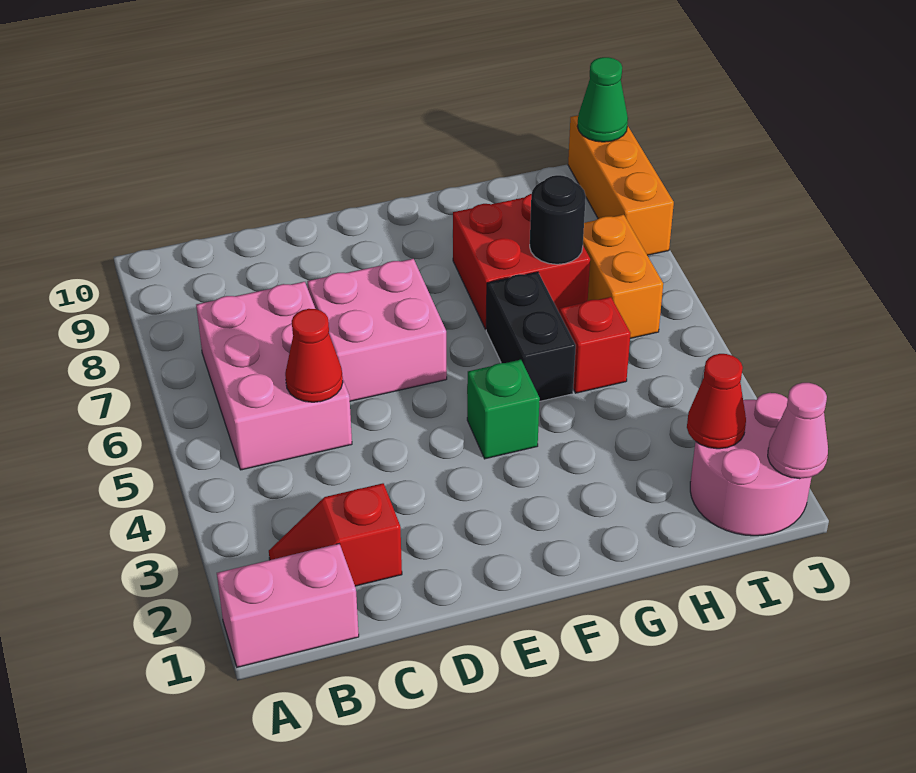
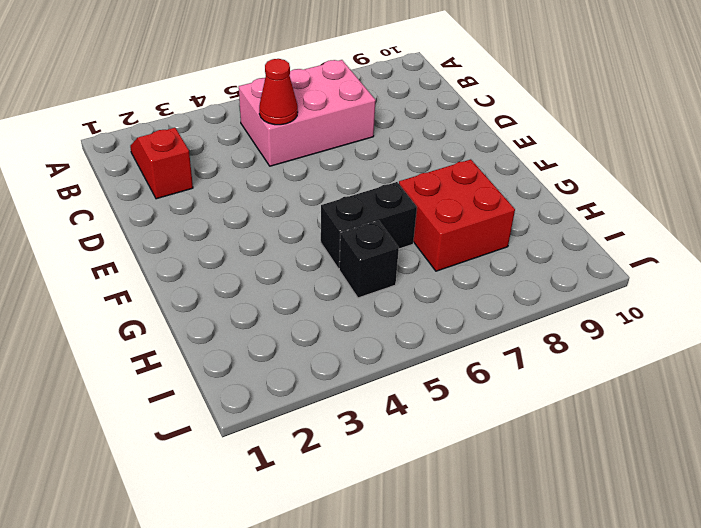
black 1x1 brick [339,221,399,298] -> red 1x1 brick [559,297,631,393]
none -> pink 1x2 brick [217,544,359,667]
none -> pink 2x2 brick [308,259,447,401]
none -> green 1x1 brick [467,360,540,459]

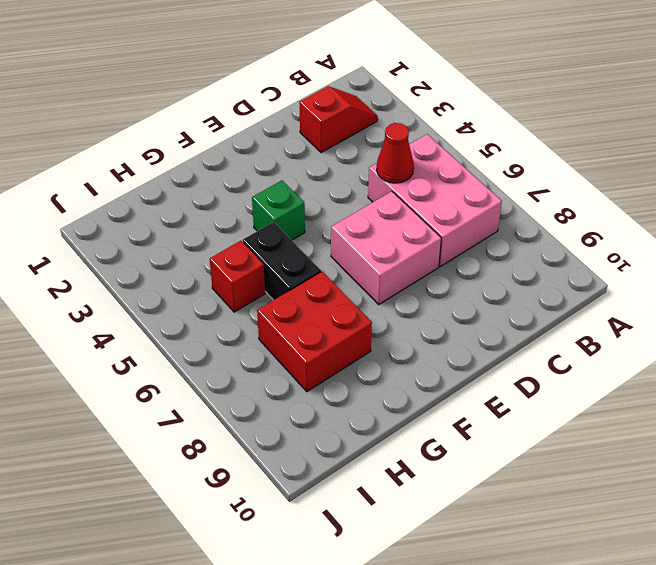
none -> pink 1x2 brick [217,544,359,667]
none -> pink 2x2 round brick [690,393,811,536]
none -> orange 1x2 brick [583,215,663,338]

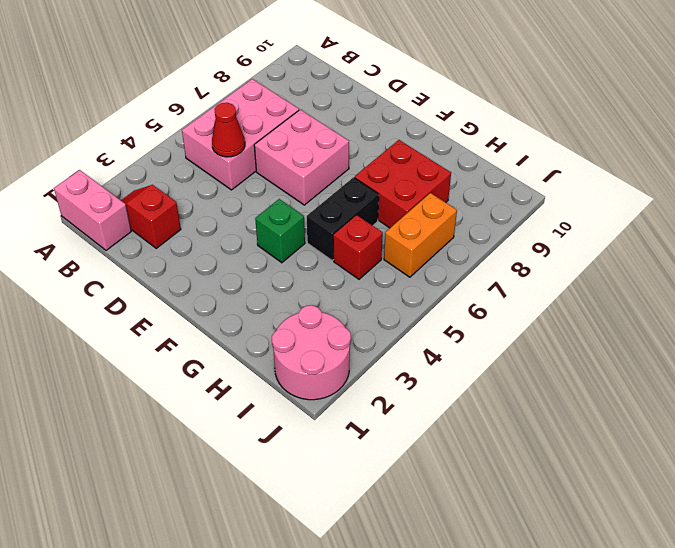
none -> orange 1x3 brick [568,116,674,255]
none -> black 1x1 round brick [530,175,586,264]
none -> red 1x1 cone [687,354,746,449]

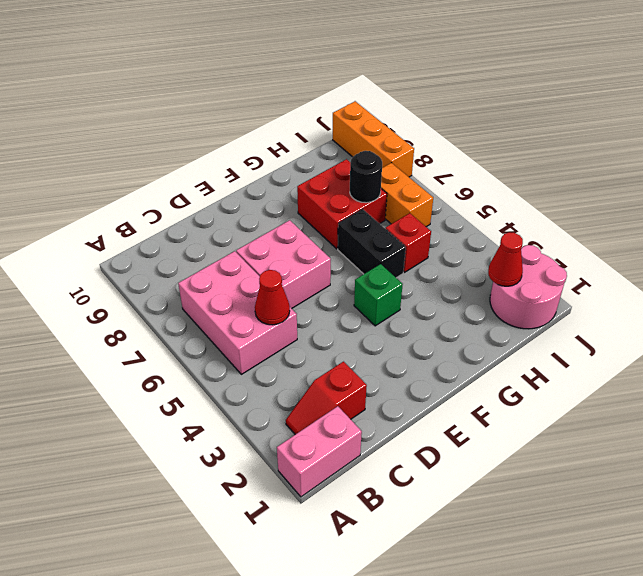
none -> pink 1x1 cone [768,383,828,479]
none -> green 1x1 cone [578,57,628,142]

